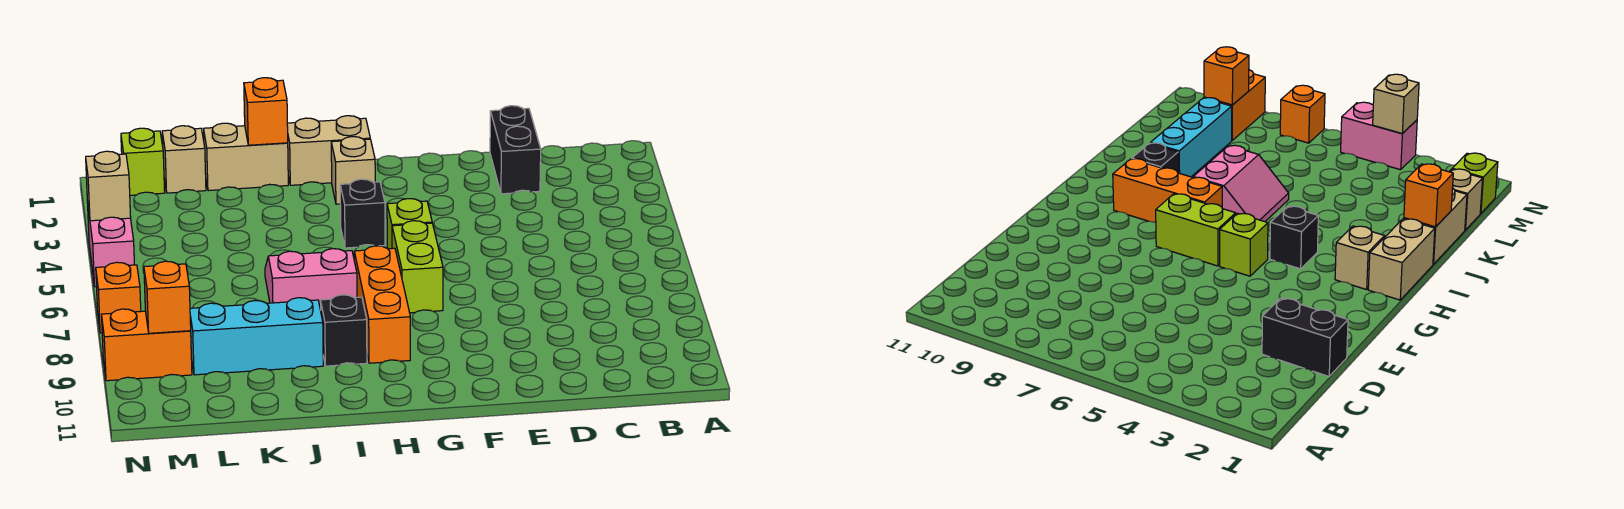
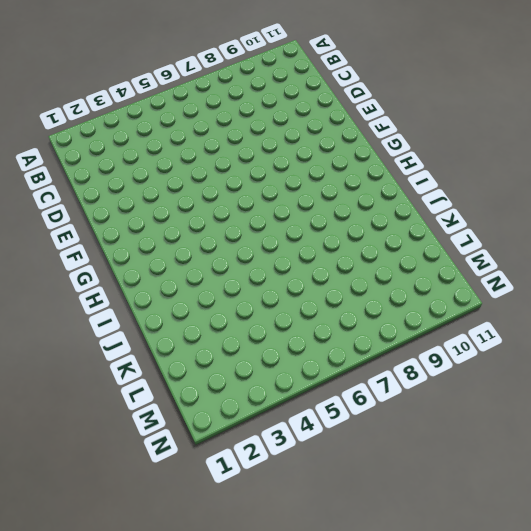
none -> black 1x2 brick [490,106,541,194]
none -> lime 1x1 brick [387,199,432,249]
none -> lime 1x2 brick [392,221,443,313]

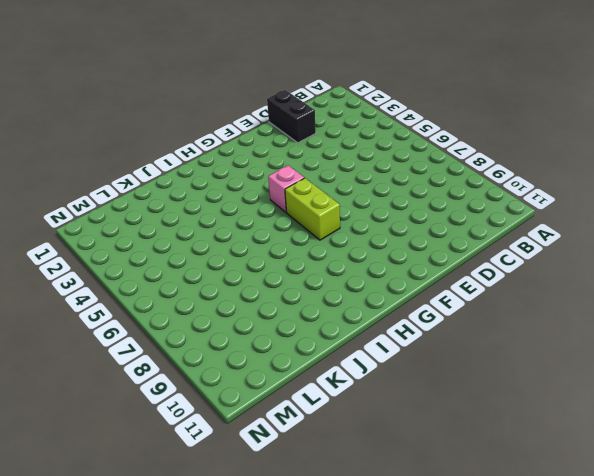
pink 1x1 brick [268,165,304,212] -> lime 1x1 brick [387,199,432,249]
none -> tan 1x2 brick [287,116,370,185]
none -> tan 1x1 brick [331,137,375,204]
none -> black 1x1 brick [340,179,385,248]

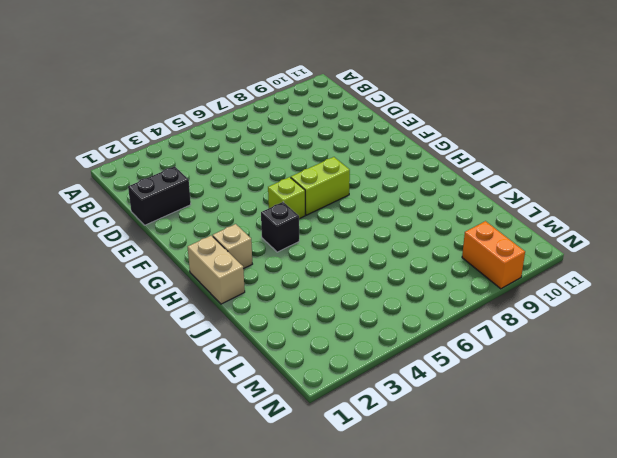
none -> orange 1x3 brick [354,246,410,363]
none -> pink 2x2 slope [265,249,357,310]
none -> black 1x1 brick [321,295,367,366]

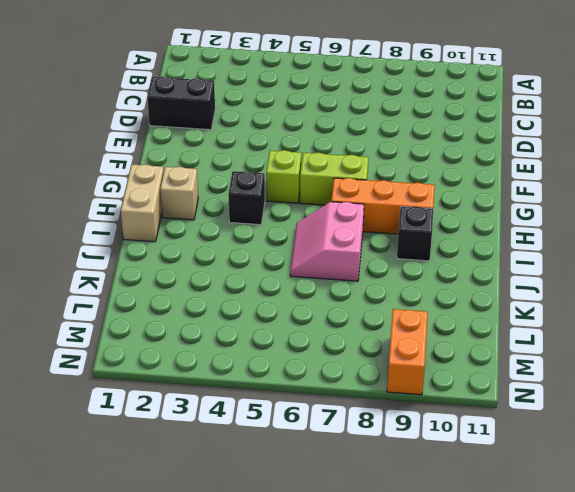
none -> tan 1x2 brick [204,123,288,191]
none -> cyan 1x3 brick [190,298,323,375]
none -> tan 1x1 brick [162,126,206,193]

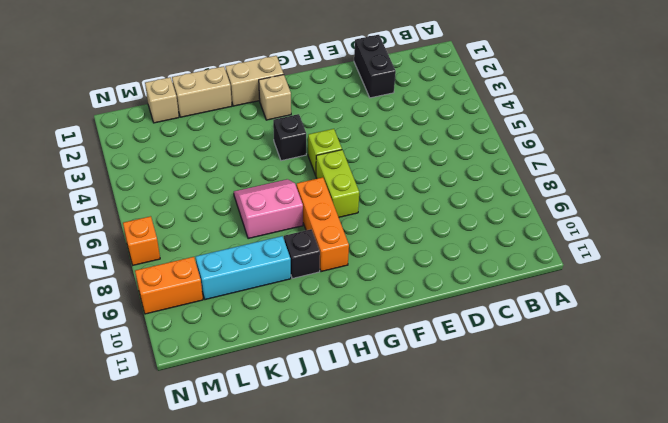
none -> lime 1x1 brick [121,128,165,195]
none -> pink 1x2 brick [87,201,134,287]
none -> orange 1x1 brick [244,78,288,145]

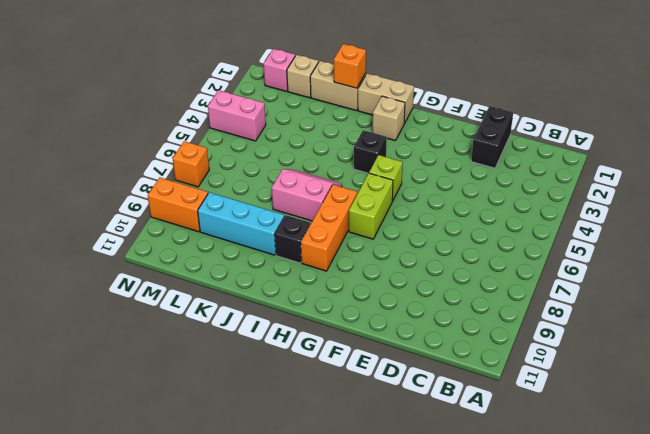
pink 1x1 brick [264,49,295,91] -> lime 1x1 brick [121,128,165,195]
pink 1x2 brick [208,90,266,141] -> pink 1x2 brick turned to [87,201,134,287]
none -> orange 1x1 brick [144,261,191,333]
none -> tan 1x1 brick [86,151,131,221]

